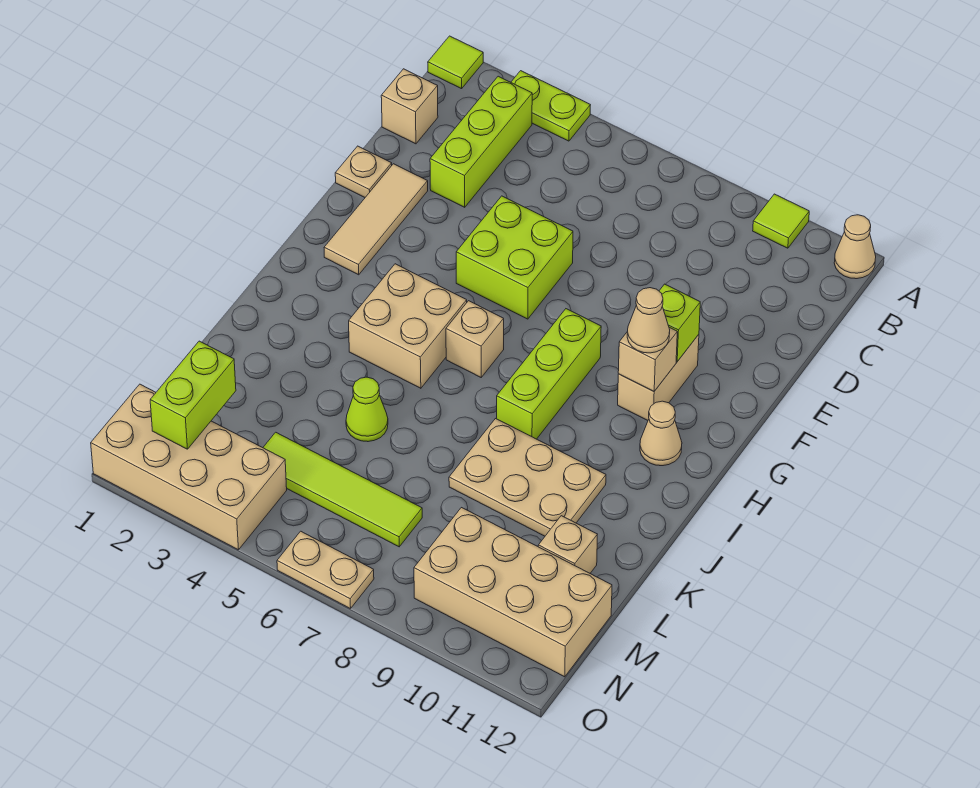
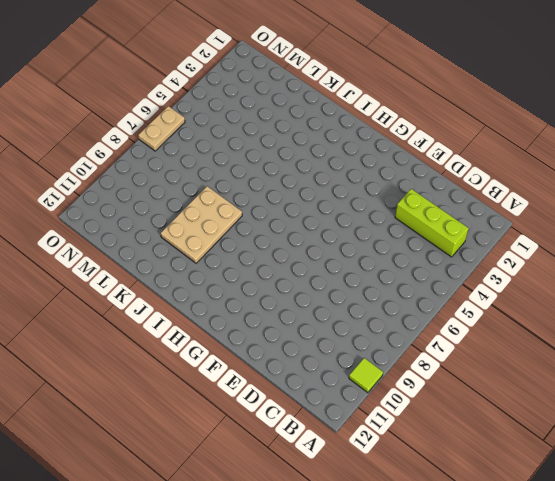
none -> lime 1x1 tile [428,36,483,89]
none -> lime 1x2 plate [511,71,590,141]
none -> tan 1x1 cone [834,215,876,279]

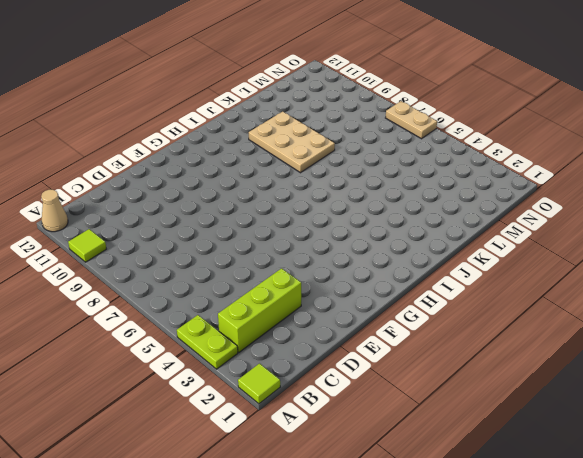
none -> tan 1x1 brick [381,69,438,144]
none -> tan 1x1 plate [335,146,392,197]
none -> tan 1x3 tile [324,164,428,275]

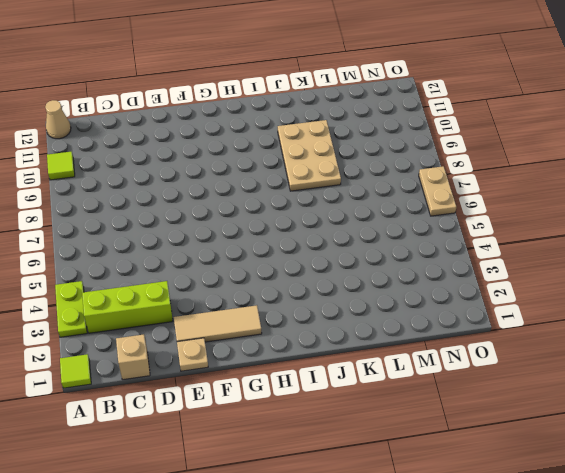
none -> lime 2x2 brick [456,196,573,319]
none -> tan 1x2 brick [618,335,699,420]
none -> lime 1x3 brick [497,309,601,439]

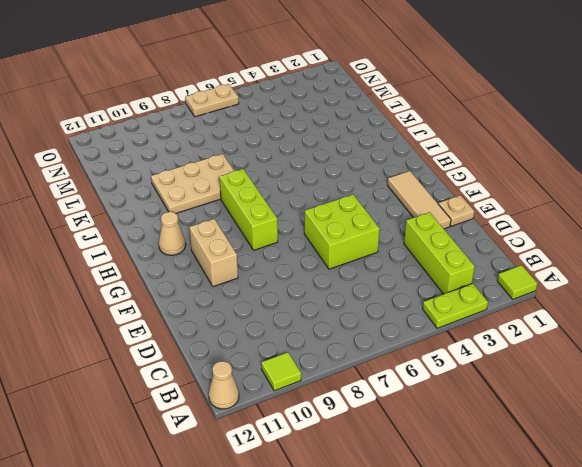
none -> tan 1x1 brick [381,69,438,144]
none -> tan 2x2 brick [349,264,467,388]
none -> tan 1x1 brick [446,301,504,377]

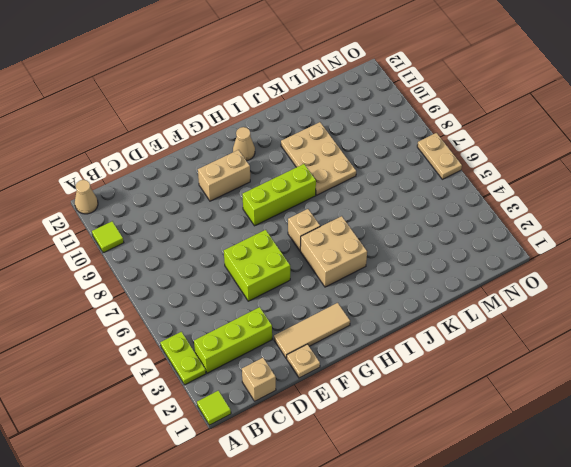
none -> lime 1x1 cone [346,377,388,442]
none -> tan 1x1 brick [538,516,597,573]
none -> lime 1x4 tile [263,432,422,547]

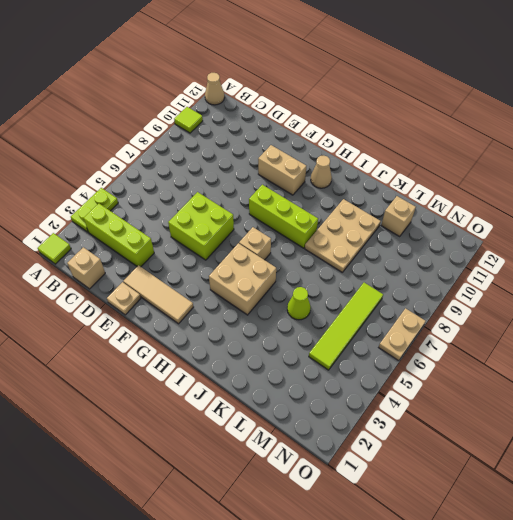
none -> tan 2x4 brick [414,508,612,677]
none -> tan 2x4 brick [91,384,287,550]
none -> lime 1x1 brick [659,284,700,361]

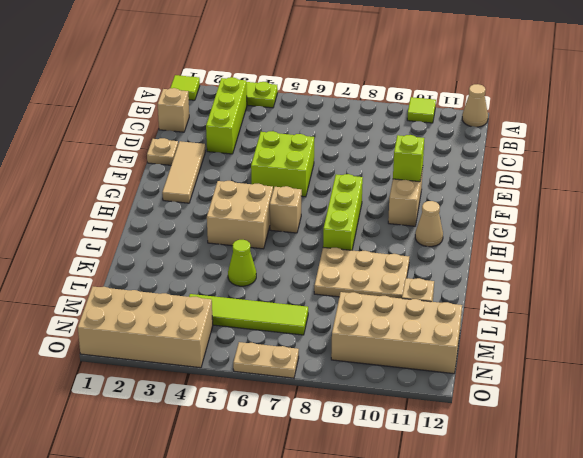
none -> tan 1x1 brick [618,327,677,391]
none -> lime 1x2 brick [150,341,236,449]
none -> tan 1x1 cone [627,288,670,353]

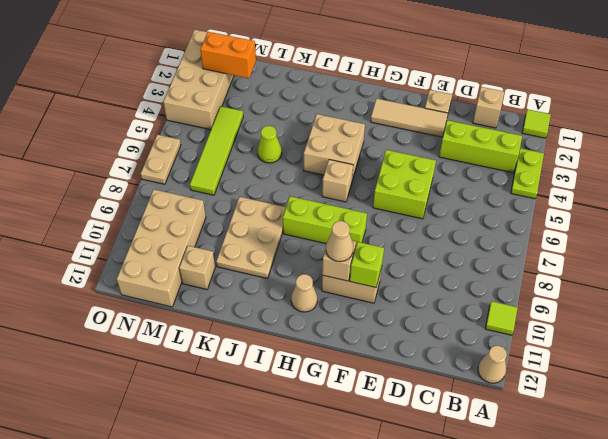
orange 1x2 brick [200,32,256,78] -> lime 1x2 brick [150,341,236,449]

